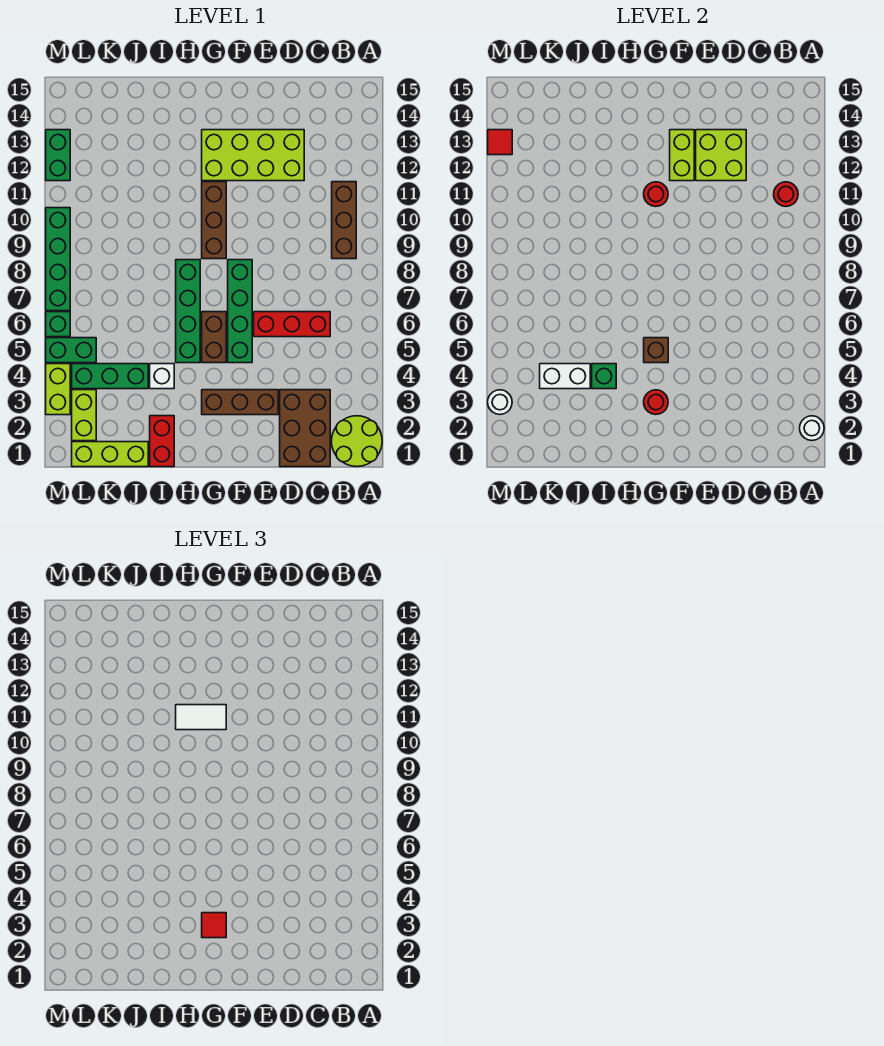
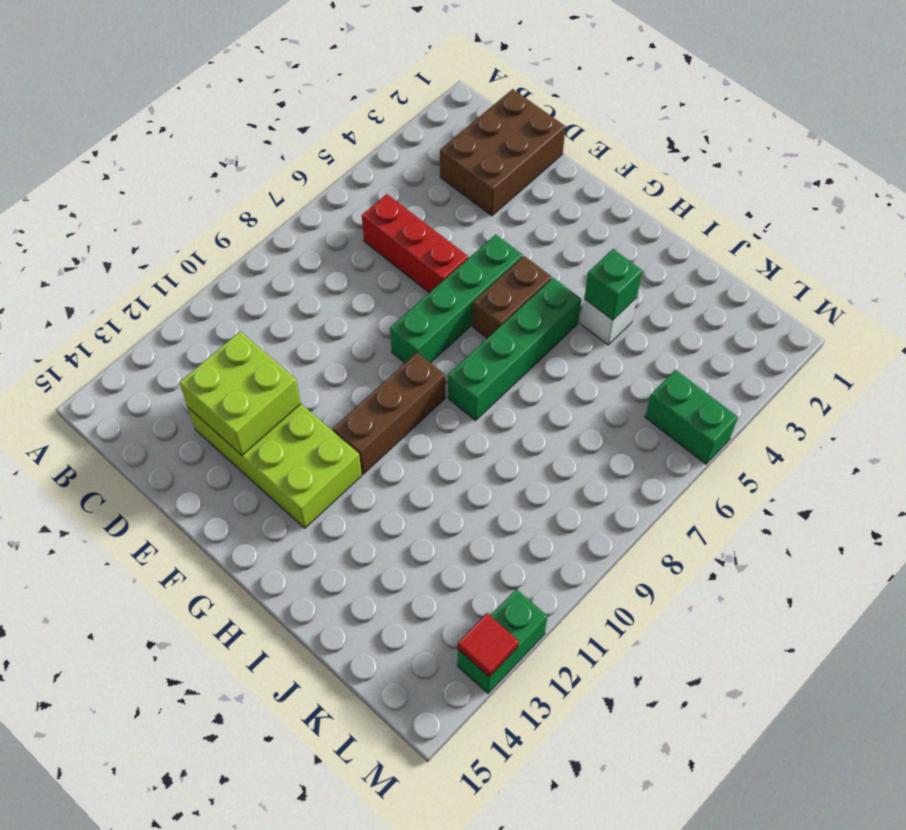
none -> lime 2x2 round brick [332,416,382,467]
none -> brown 1x3 brick [332,182,356,259]
none -> brown 1x3 brick [202,390,278,415]
none -> red 1x2 brick [150,416,174,467]

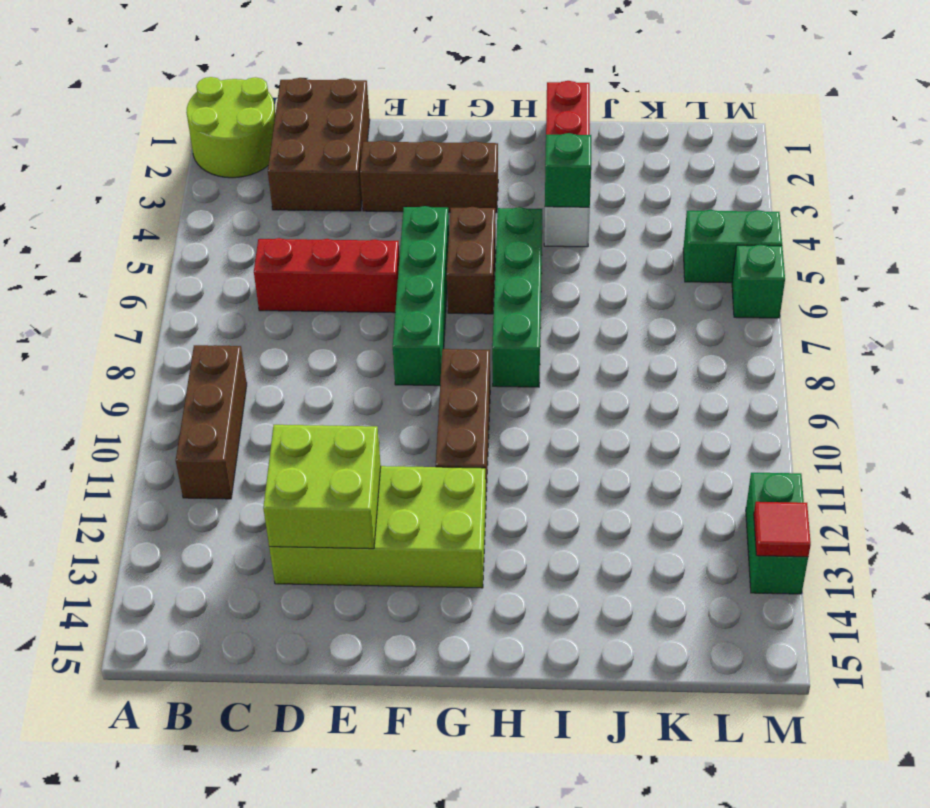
none -> lime 1x3 brick [72,442,148,467]
none -> green 1x3 brick [72,364,148,389]
none -> lime 1x2 brick [72,390,96,441]
none -> lime 1x2 brick [46,364,70,415]

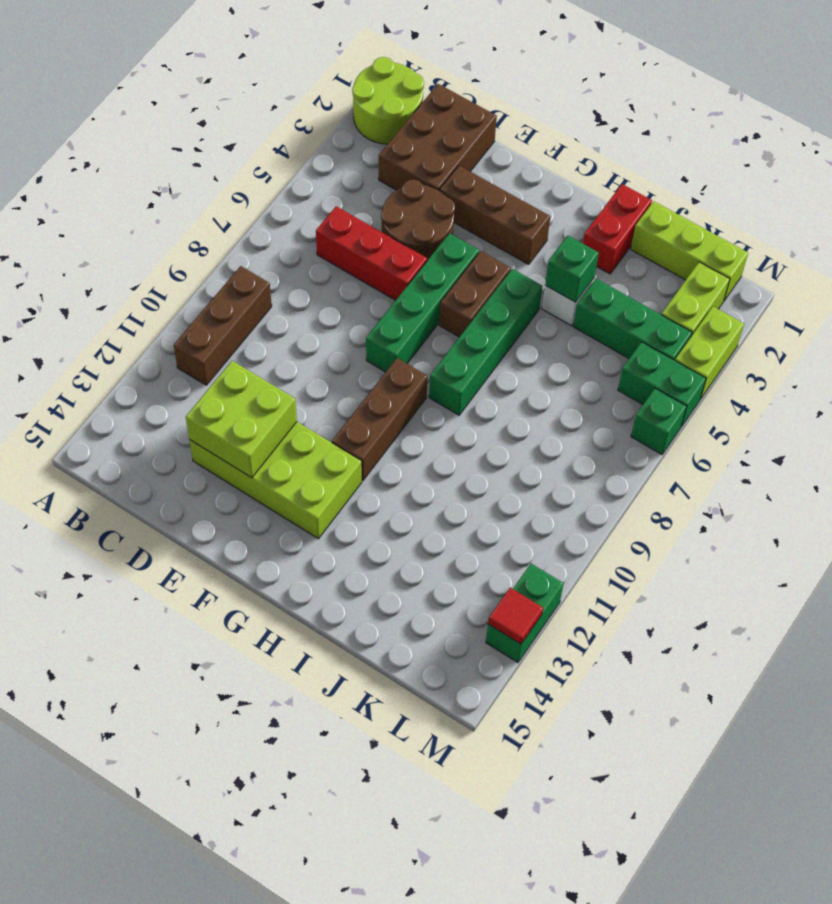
brown 2x2 round brick [381,180,455,260] -> none
none -> green 1x4 brick [46,208,70,311]
none -> white 1x1 round brick [800,416,824,441]
none -> red 1x1 round brick [774,182,798,207]
none -> lime 1x2 brick [670,130,694,181]

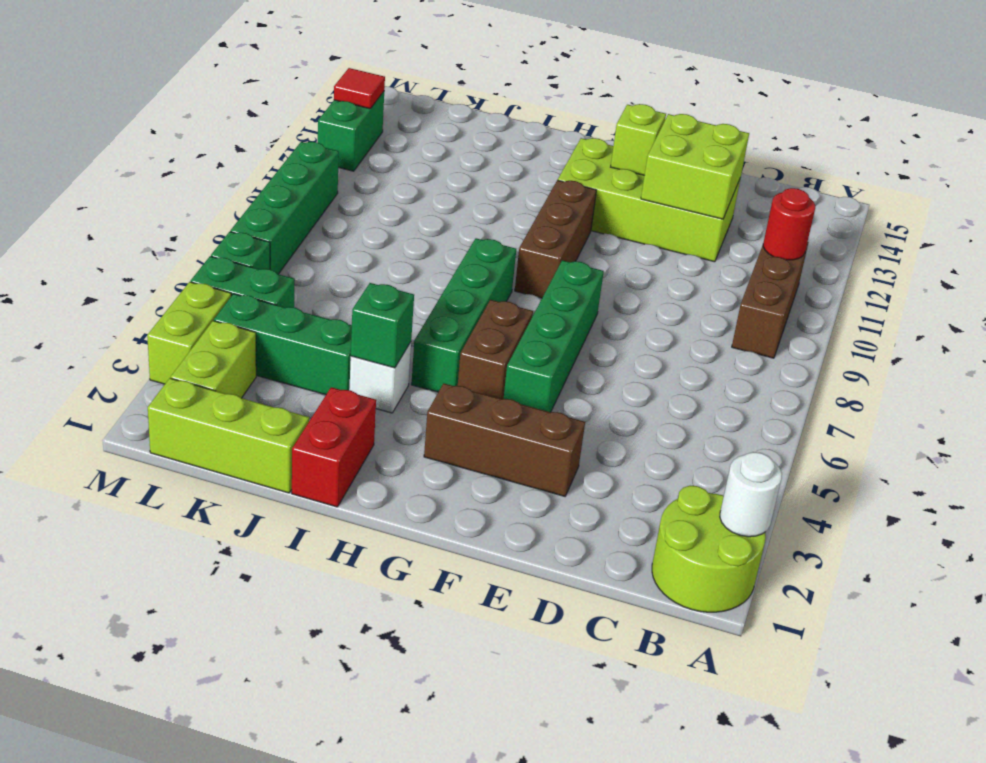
lime 1x1 brick [611,104,666,175] -> lime 1x2 brick [670,130,694,181]
none -> brown 2x3 brick [280,390,330,467]
none -> red 1x3 brick [254,312,330,337]
none -> red 1x1 round brick [644,390,668,415]
none -> brown 1x1 brick [644,338,668,363]

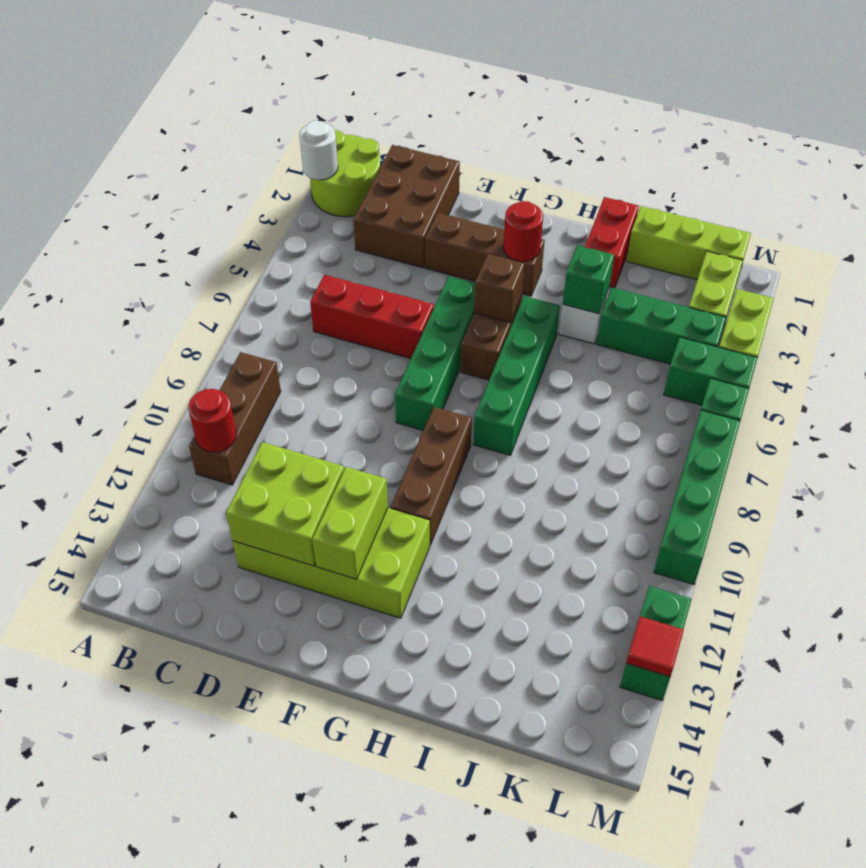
none -> red 1x1 round brick [644,182,668,207]
none -> white 1x2 brick [540,364,590,389]
none -> white 1x1 round brick [488,390,512,415]
none -> red 1x1 tile [202,913,226,938]

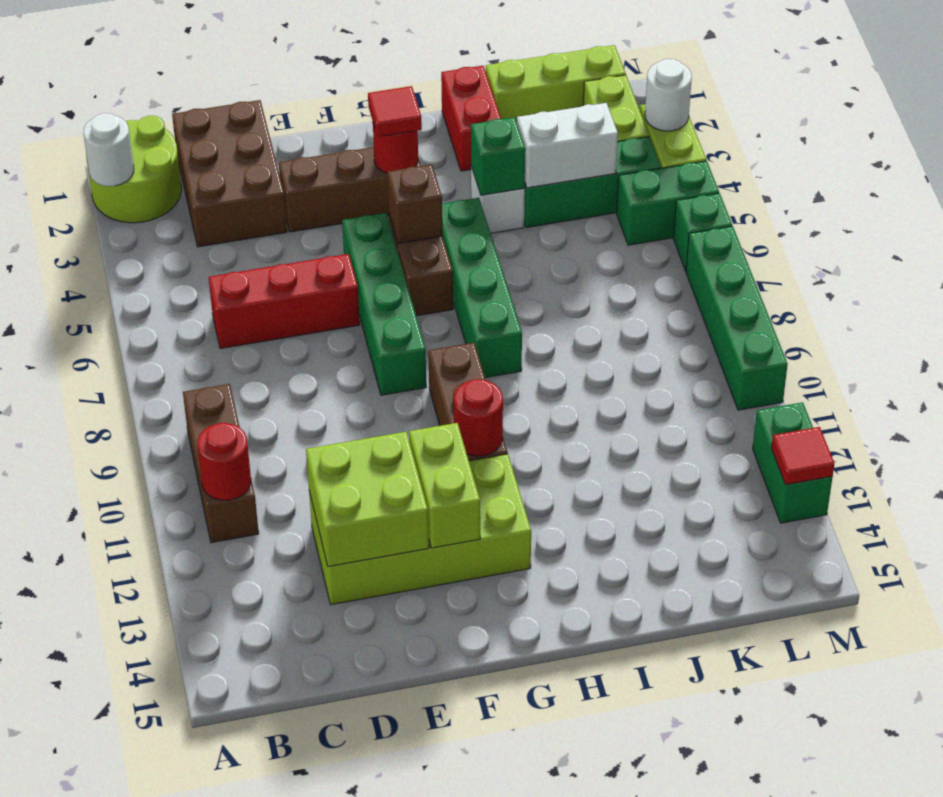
none -> white 1x2 tile [176,705,226,730]

